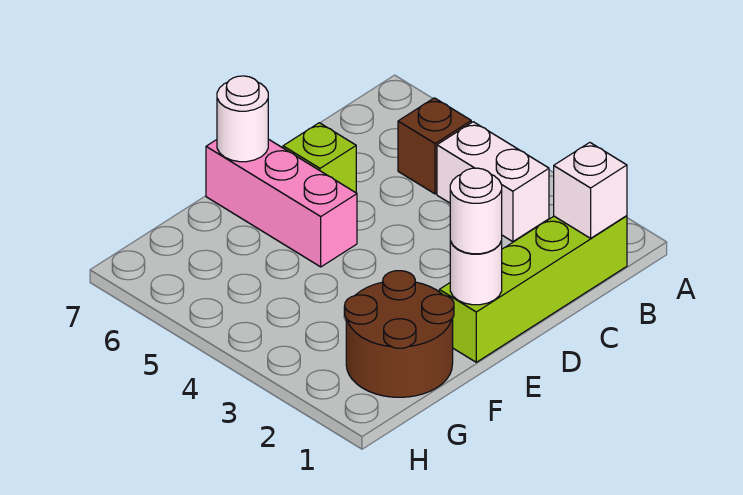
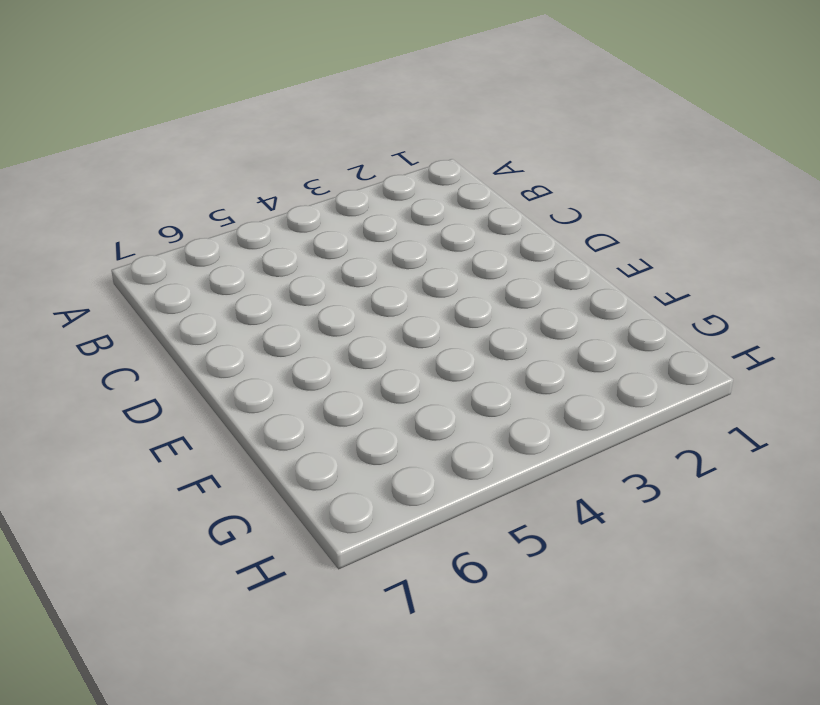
none -> lime 1x4 brick [439,216,627,362]
none -> white 1x2 brick [437,122,549,242]

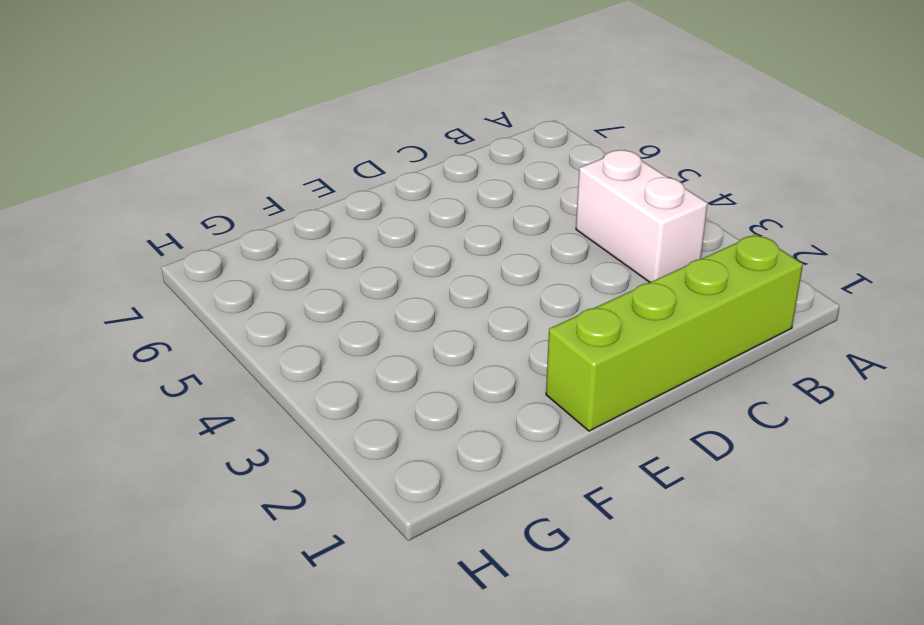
none -> brown 1x1 brick [398,98,471,194]
none -> lime 1x1 brick [283,123,356,193]

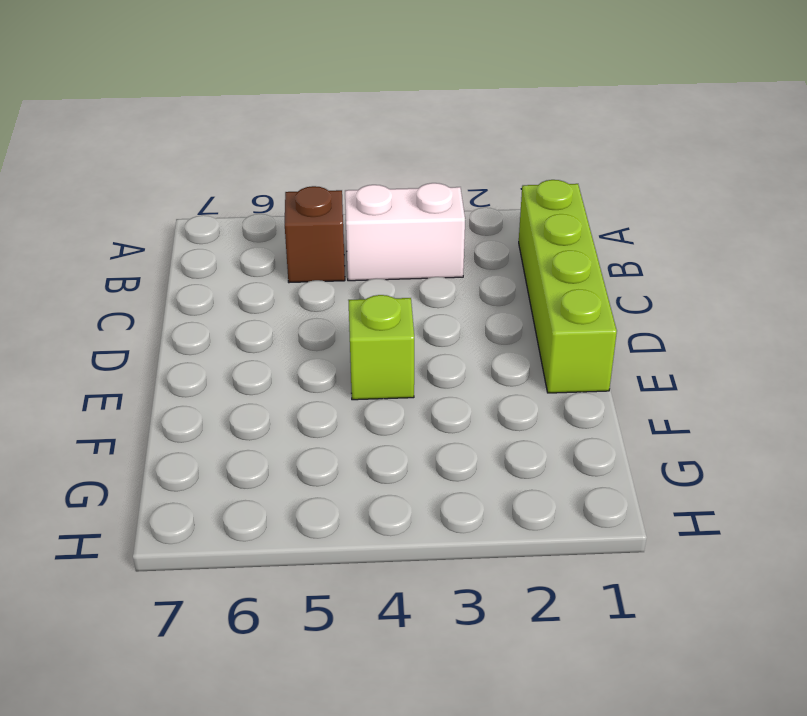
lime 1x1 brick [348,295,414,400] -> lime 1x1 brick moved to [283,123,356,193]
none -> pink 1x3 brick [206,139,357,267]
none -> brown 2x2 round brick [345,271,454,397]

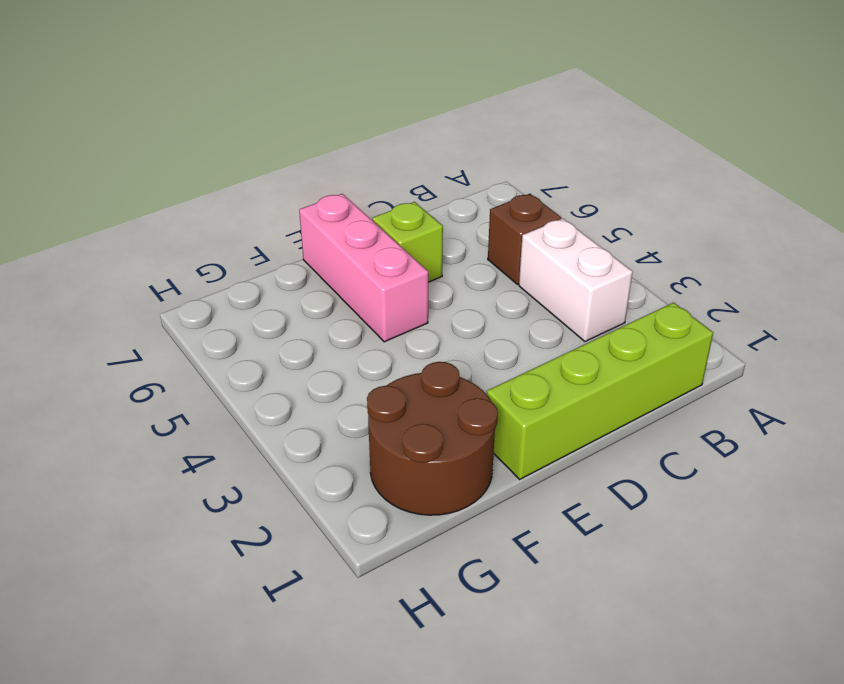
none -> white 1x1 brick [554,143,627,238]
none -> white 1x1 round brick [450,241,502,305]

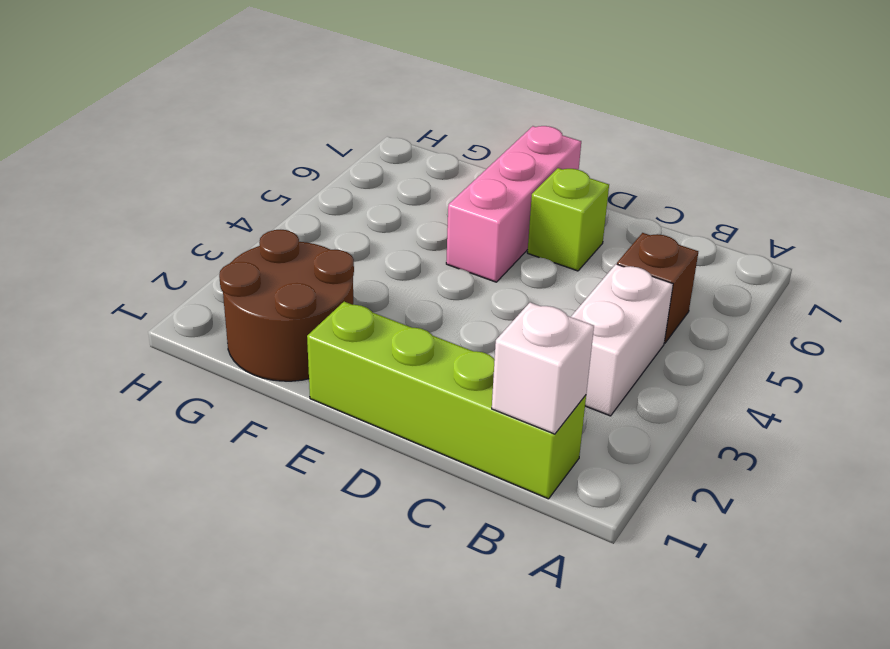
none -> white 1x1 round brick [450,241,502,305]
none -> white 1x1 round brick [217,76,268,162]

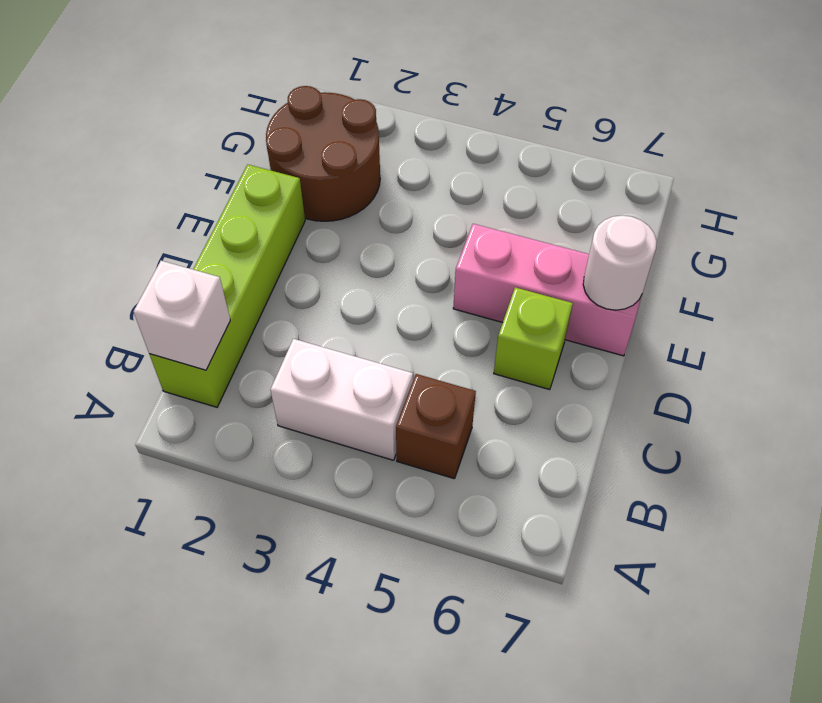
none -> white 1x1 round brick [450,241,502,305]
none -> white 1x1 round brick [450,168,502,254]

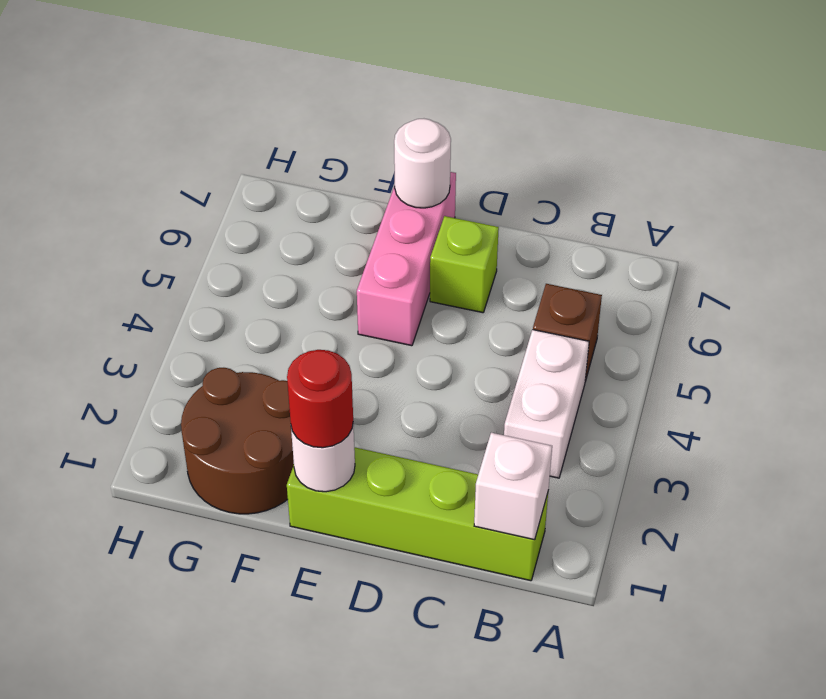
red 1x1 round brick [287,350,353,448] -> white 1x1 round brick [450,168,502,254]

